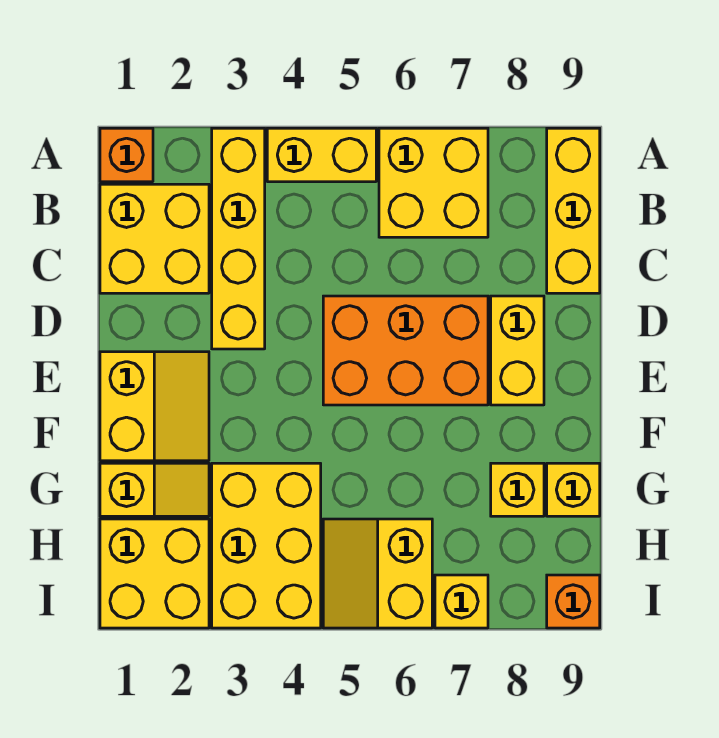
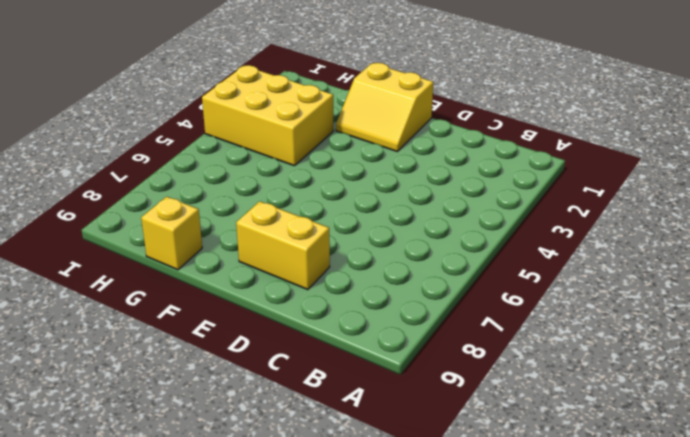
none -> orange 1x1 brick [100,128,153,182]
none -> yellow 1x4 brick [212,128,265,349]
none -> yellow 1x2 brick [267,128,376,182]

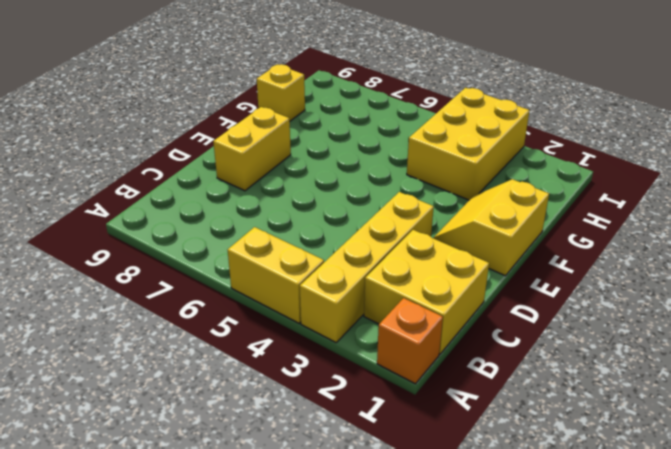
none -> yellow 2x2 brick [379,128,488,237]
none -> yellow 1x3 brick [547,128,600,293]
none -> orange 2x3 brick [323,296,488,405]

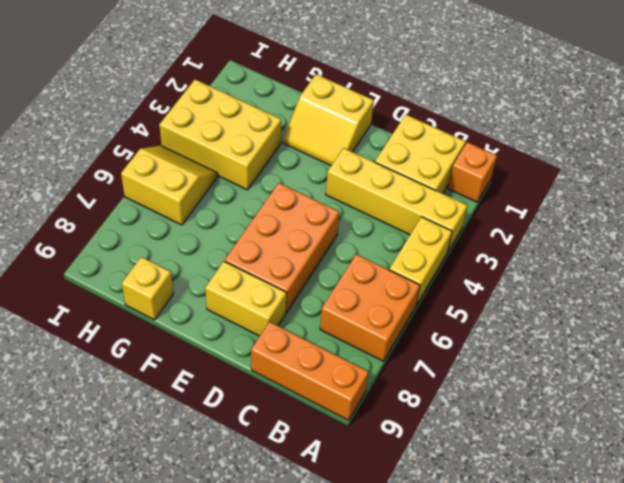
orange 2x2 brick [320,254,420,361] -> yellow 2x2 brick [379,128,488,237]
orange 1x3 brick [251,322,369,420] -> yellow 1x3 brick [547,128,600,293]
none -> yellow 1x2 slope [100,463,209,516]
none -> yellow 1x1 brick [491,463,544,516]
none -> yellow 2x2 brick [100,519,209,628]

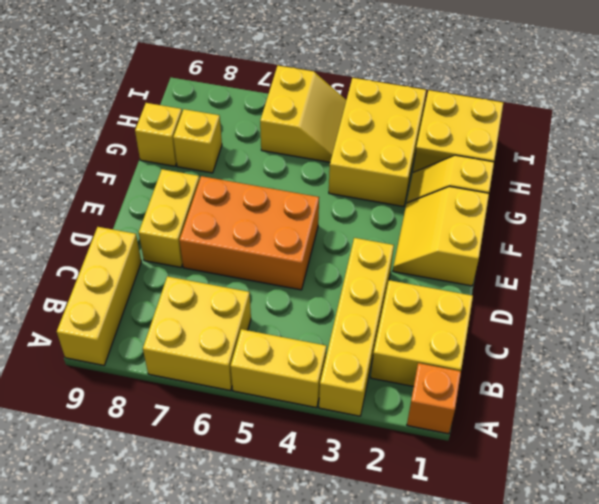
none -> yellow 1x1 brick [435,575,488,628]
none -> orange 1x1 brick [547,575,600,628]

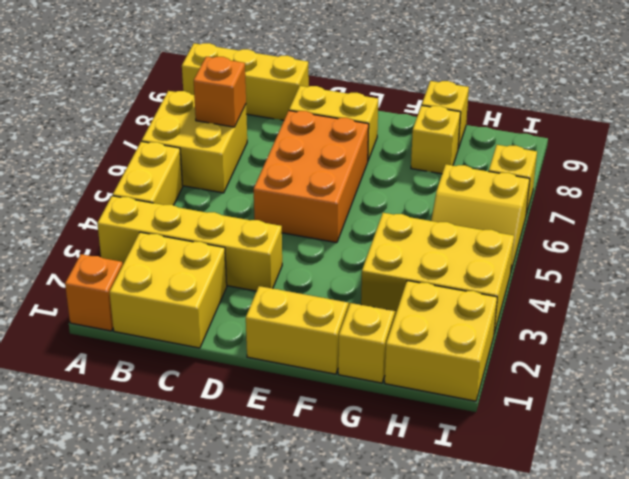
orange 1x1 brick [194,57,246,127] -> orange 1x1 brick moved to [547,575,600,628]

